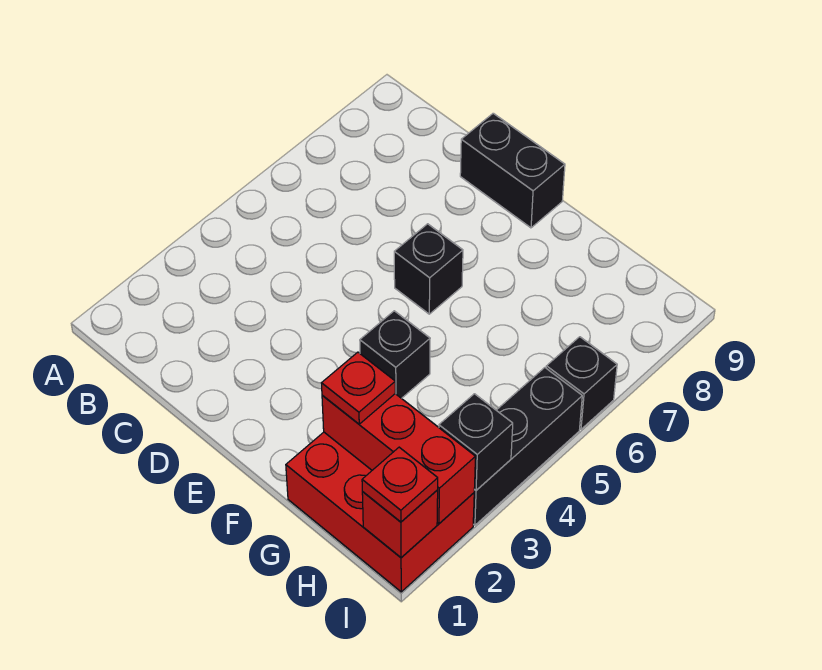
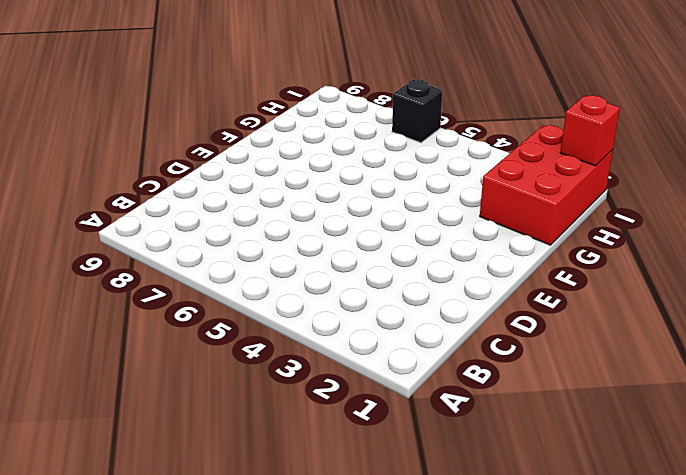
none -> black 1x2 brick [460,113,565,228]
none -> black 1x1 brick [394,224,463,314]

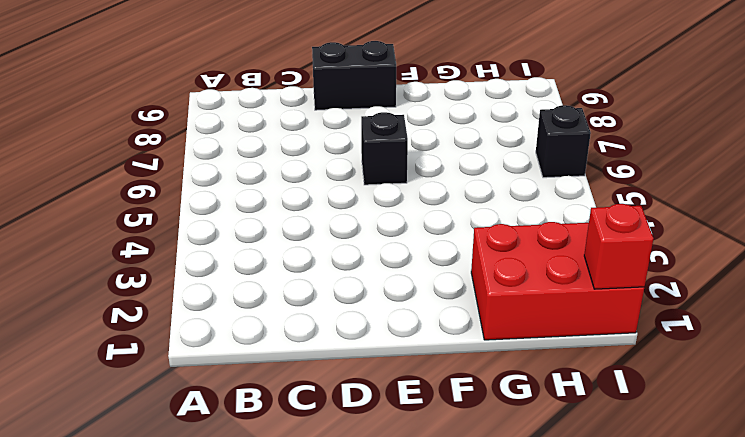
none -> black 1x1 brick [360,311,430,398]
none -> black 1x3 brick [473,368,582,525]

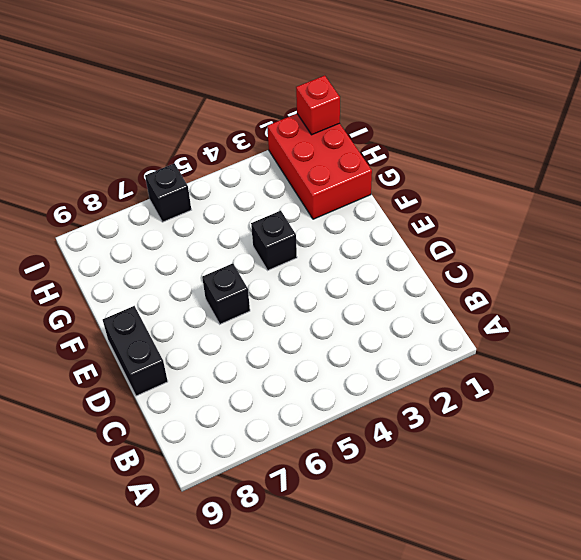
none -> black 1x3 brick [473,368,582,525]
none -> red 1x3 brick [322,394,475,524]

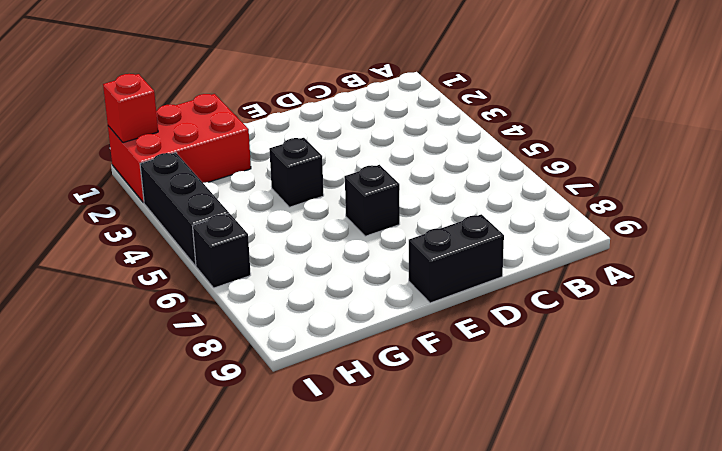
none -> red 1x3 brick [322,394,475,524]
none -> black 1x1 brick [439,394,513,490]

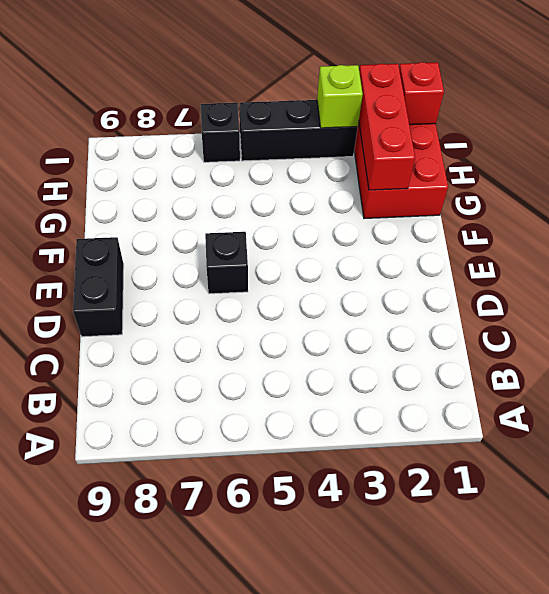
lime 1x1 brick [317,65,363,128] -> black 1x1 brick [439,394,513,490]
none -> black 1x1 brick [360,311,430,398]
none -> red 1x1 plate [322,352,395,424]

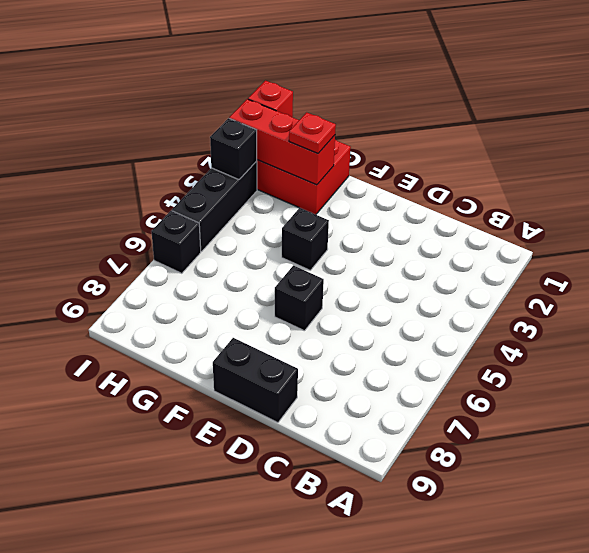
none -> red 1x1 plate [362,447,438,522]

